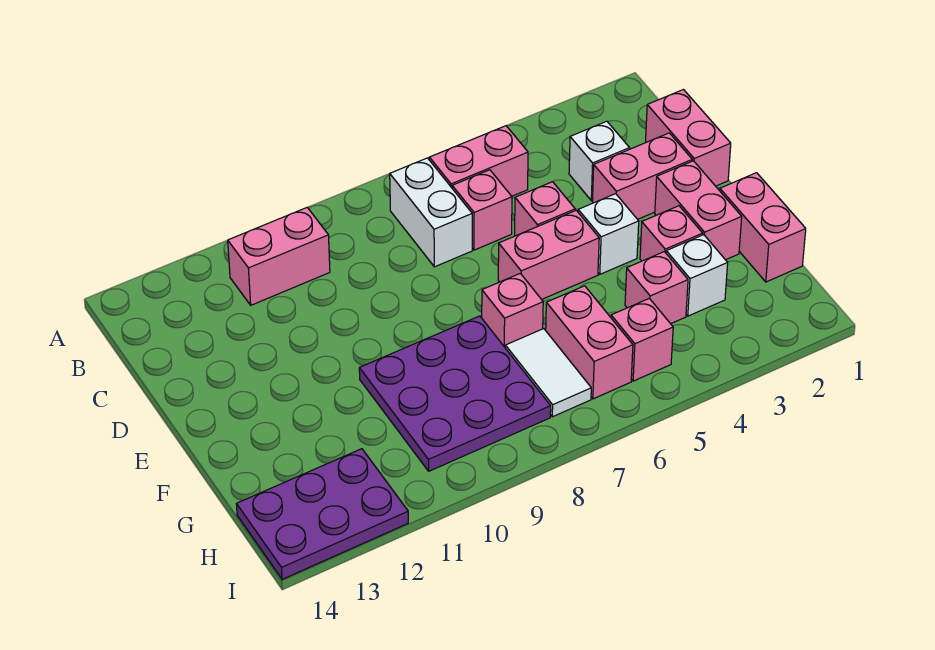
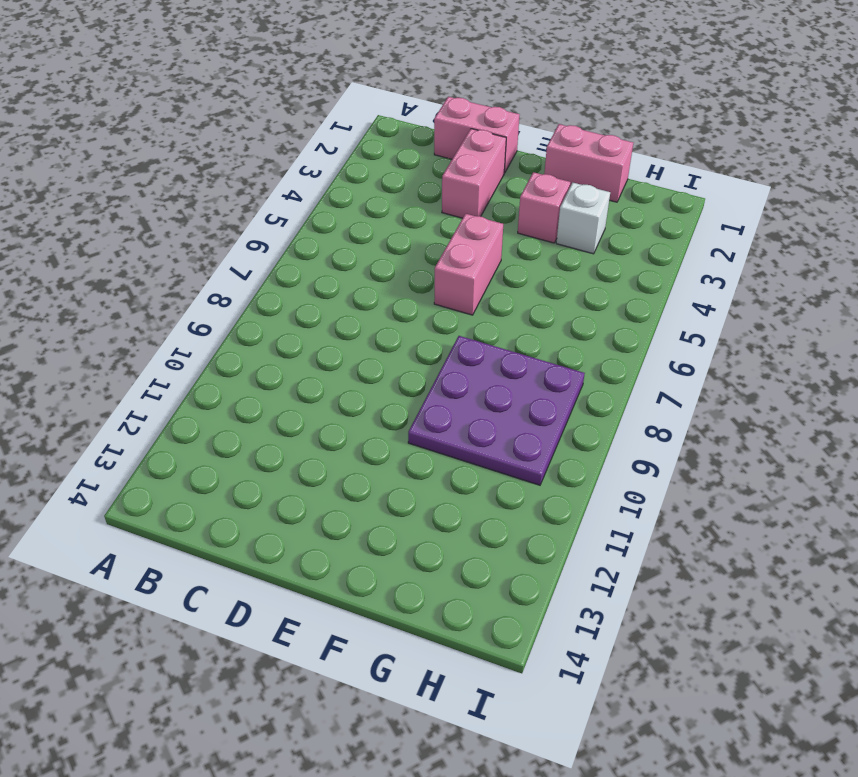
none -> pink 1x2 brick [429,126,528,196]
none -> white 1x2 brick [390,158,472,267]
none -> pink 1x2 brick [228,207,330,305]

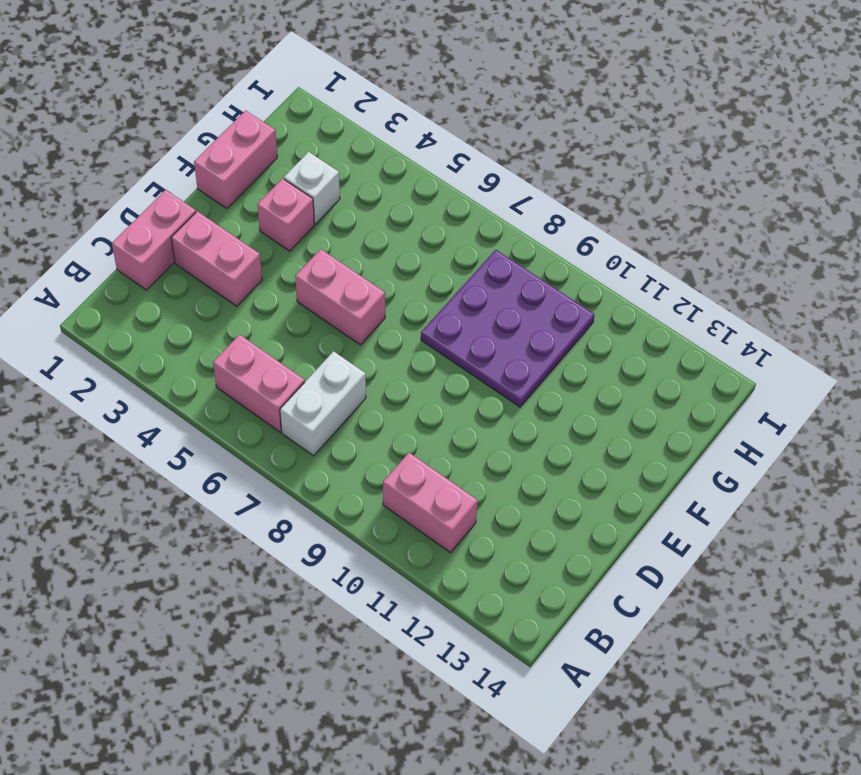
none -> white 1x1 brick [569,121,630,201]
none -> pink 1x1 brick [452,170,512,250]
none -> pink 1x1 brick [515,182,575,236]

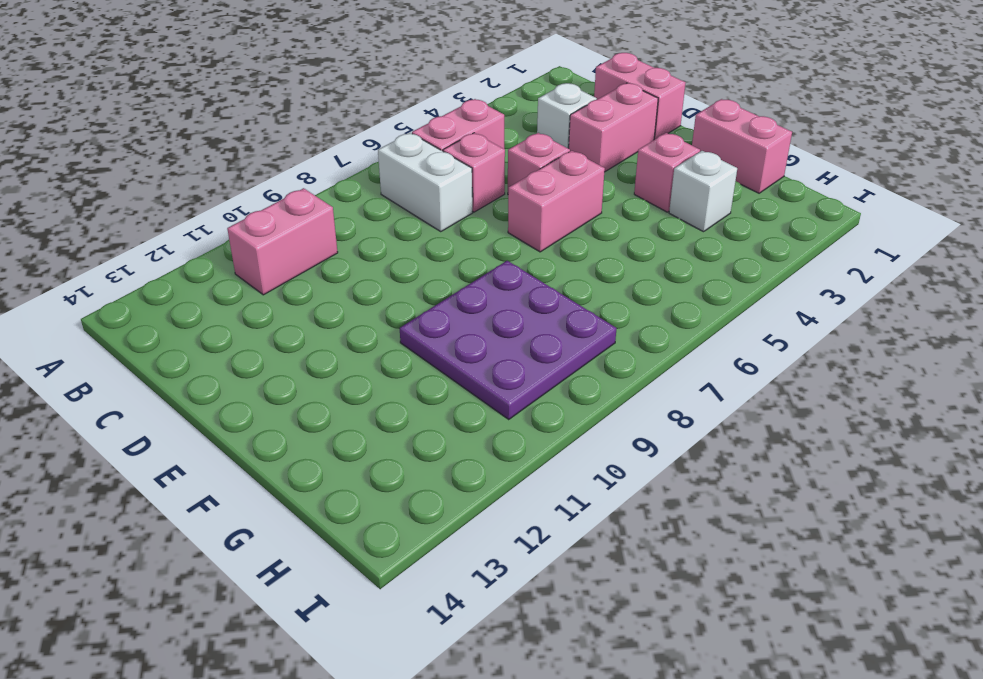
none -> pink 1x2 brick [655,161,742,260]
none -> white 1x1 brick [578,194,639,274]
none -> pink 1x1 brick [482,273,543,347]

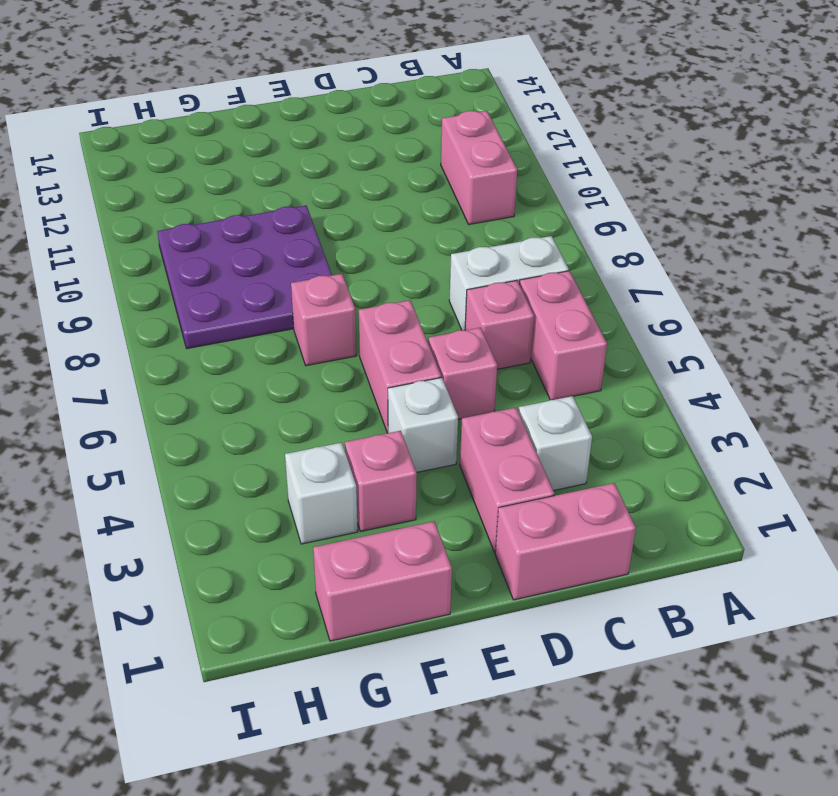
none -> pink 1x2 brick [655,161,742,260]
none -> pink 1x1 brick [625,252,688,324]
none -> pink 1x2 brick [546,286,633,399]

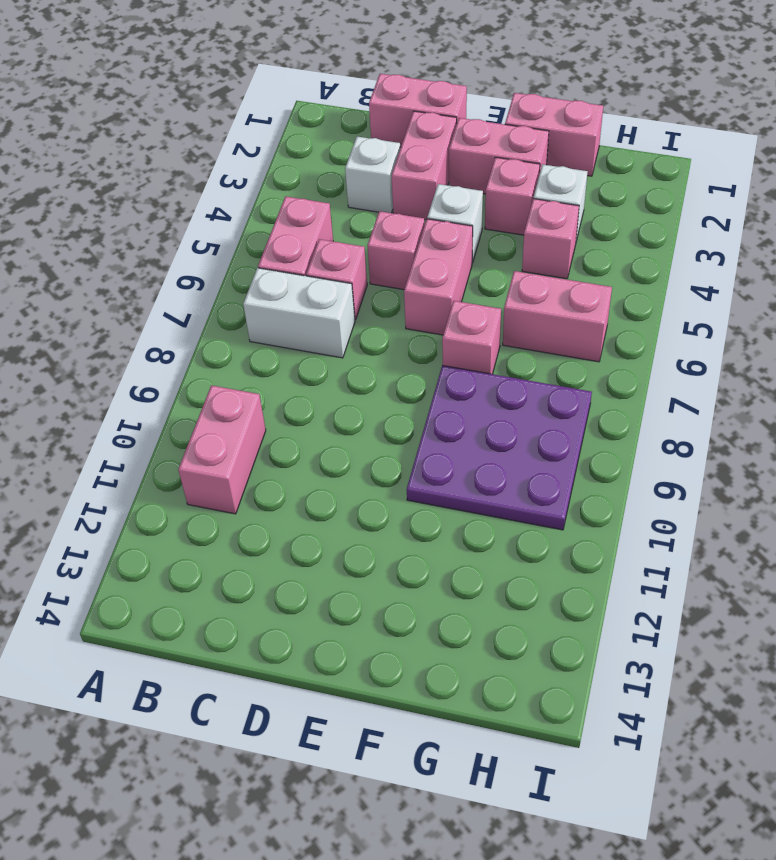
none -> white 1x2 tile [505,329,591,417]
none -> pink 1x1 brick [611,298,673,381]
none -> purple 2x3 plate [236,449,408,579]

